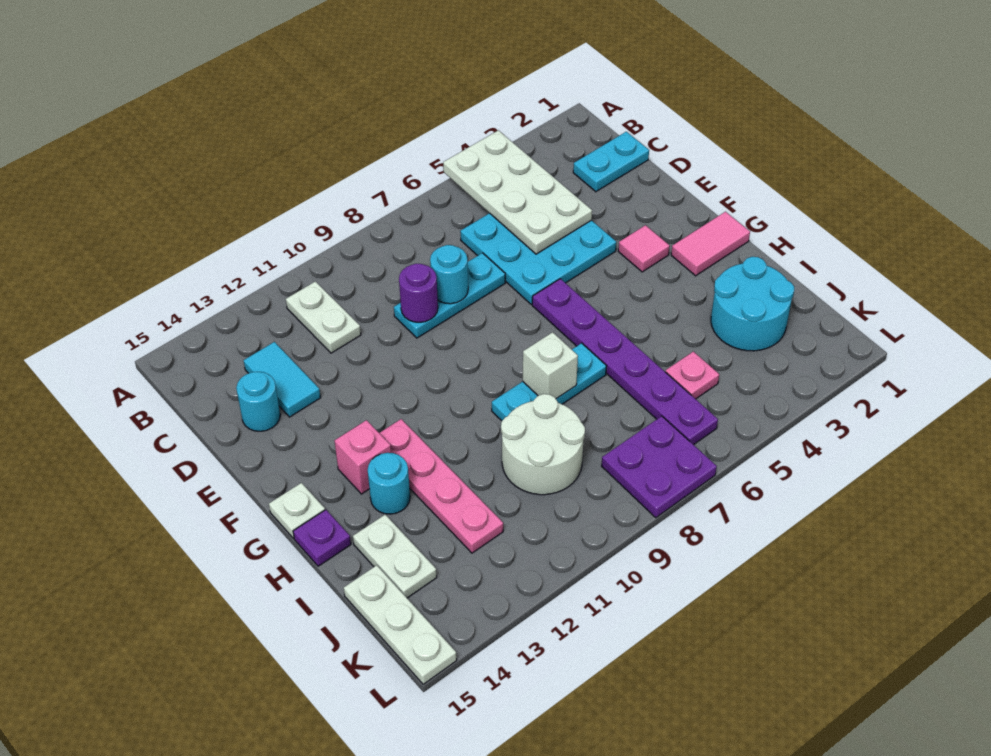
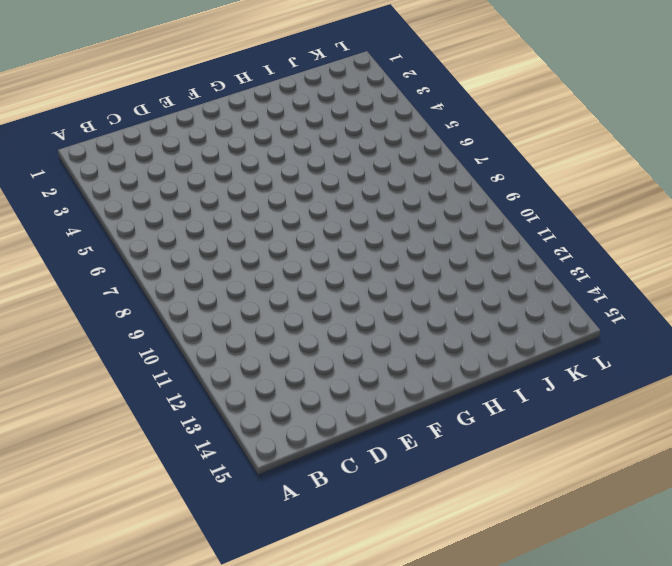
none -> white 1x2 plate [286,281,361,353]
none -> cyan 1x2 plate [573,132,649,192]
none -> cyan 3x3 plate [460,213,616,304]

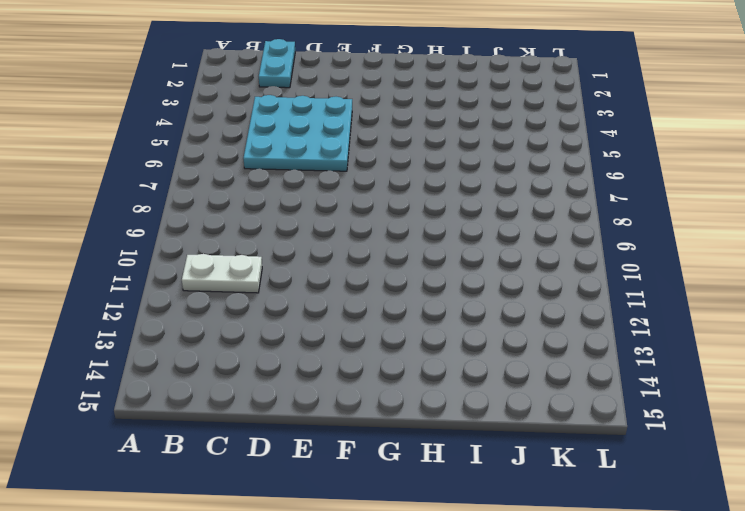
none -> cyan 1x2 tile [244,342,321,417]
none -> cyan 1x3 plate [394,253,505,338]
none -> cyan 1x1 round brick [236,372,280,431]

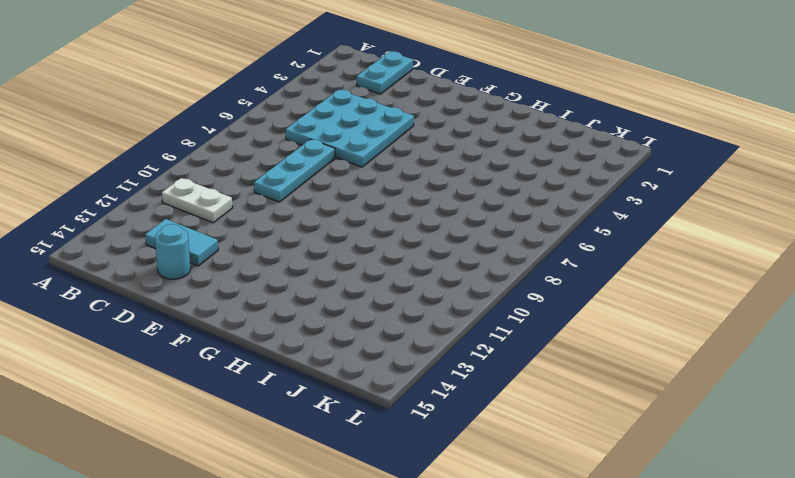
none -> pink 1x1 tile [618,225,670,272]
none -> purple 1x6 plate [532,279,718,445]
none -> pink 1x2 tile [671,212,750,276]

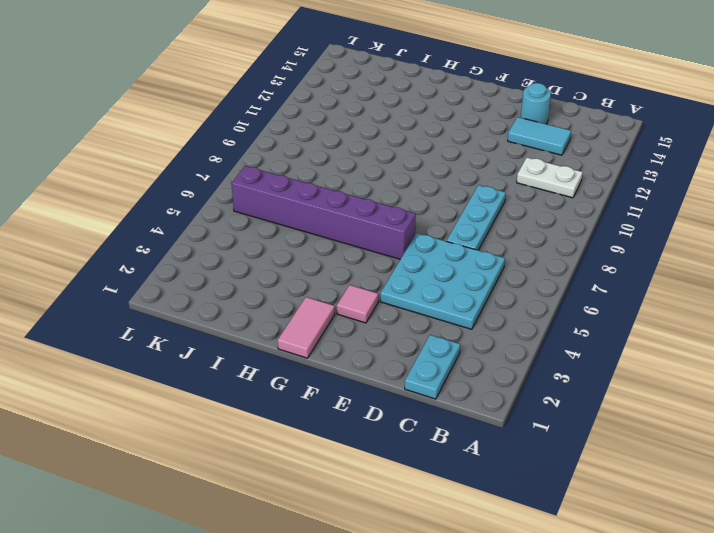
purple 1x6 brick [232,166,416,259] -> purple 1x6 plate [532,279,718,445]
none -> pink 1x4 plate [380,419,503,553]
none -> pink 1x1 brick [335,420,391,494]
none -> white 1x1 plate [269,483,325,538]

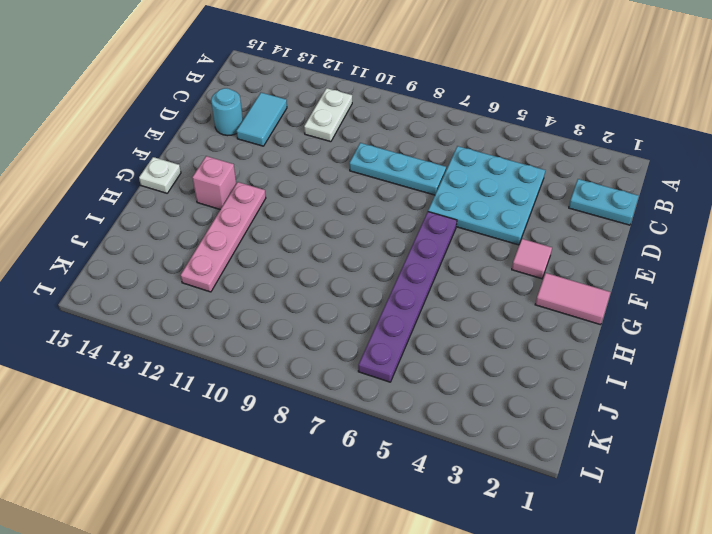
none -> cyan 1x3 plate [492,343,606,421]
none -> cyan 1x1 round brick [368,453,410,514]
none -> purple 1x1 plate [293,510,351,566]

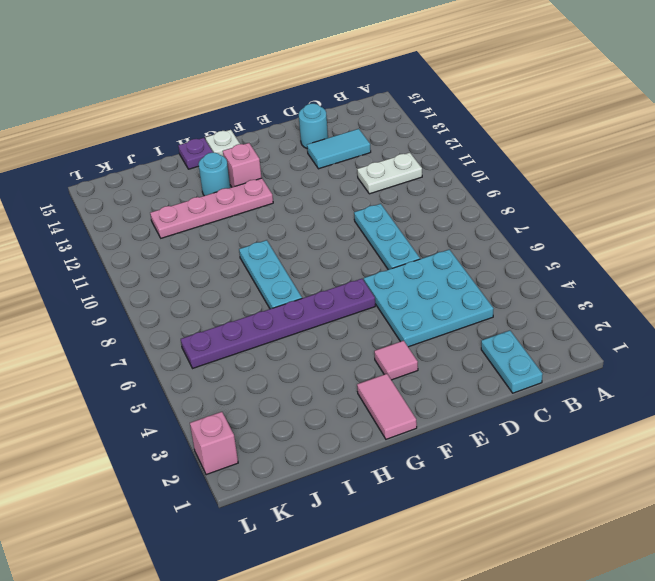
pink 1x1 brick [190,412,238,475] -> none
none -> cyan 2x2 round brick [711,257,794,351]
none -> white 2x2 round brick [501,394,585,495]
none -> white 1x2 plate [353,515,437,598]

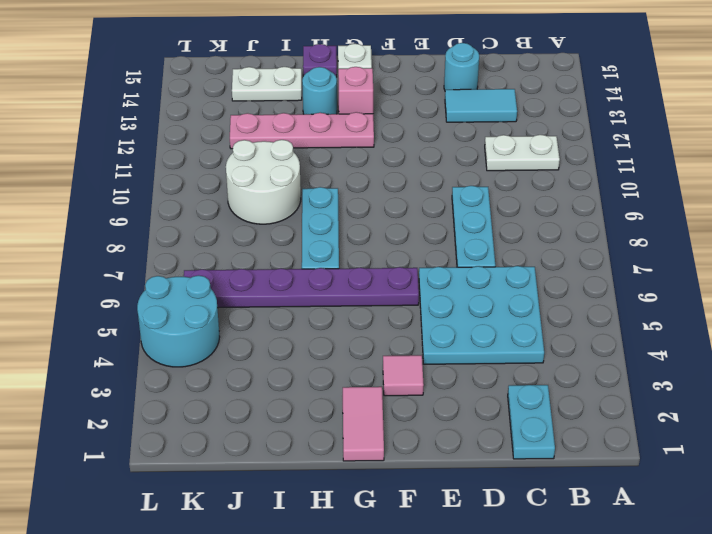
cyan 2x2 round brick [137,275,220,367] -> cyan 2x2 round brick moved to [711,257,794,351]
none -> pink 1x1 plate [665,351,719,399]
none -> white 1x3 plate [344,565,457,684]
none -> purple 2x2 plate [602,416,717,518]

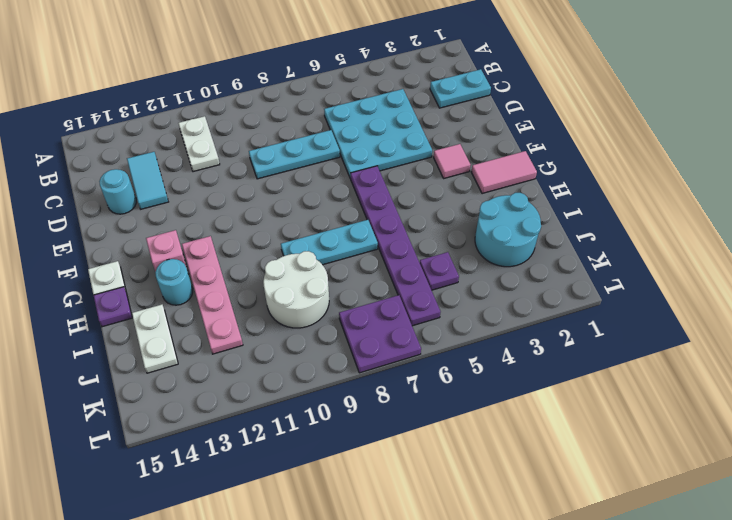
purple 1x1 plate [420,252,459,290] -> pink 1x1 plate [665,351,719,399]
none -> white 1x3 plate [344,565,457,684]
none -> white 2x4 plate [443,130,592,254]
none -> cyan 1x1 round brick [430,245,468,304]

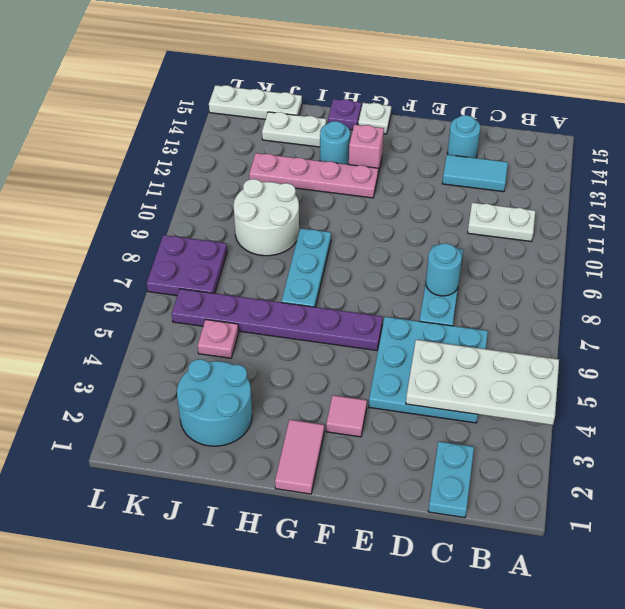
none -> purple 1x1 round brick [399,264,438,322]
none -> white 1x1 brick [523,332,578,399]

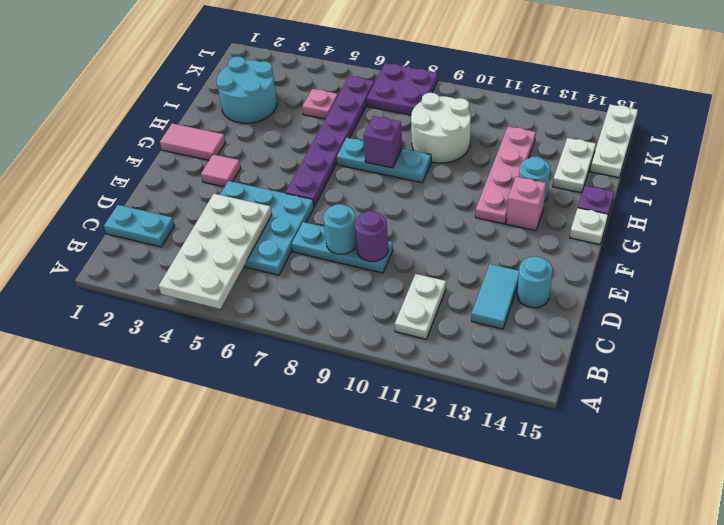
purple 1x1 brick [363,116,402,168] -> white 1x1 brick [523,332,578,399]

